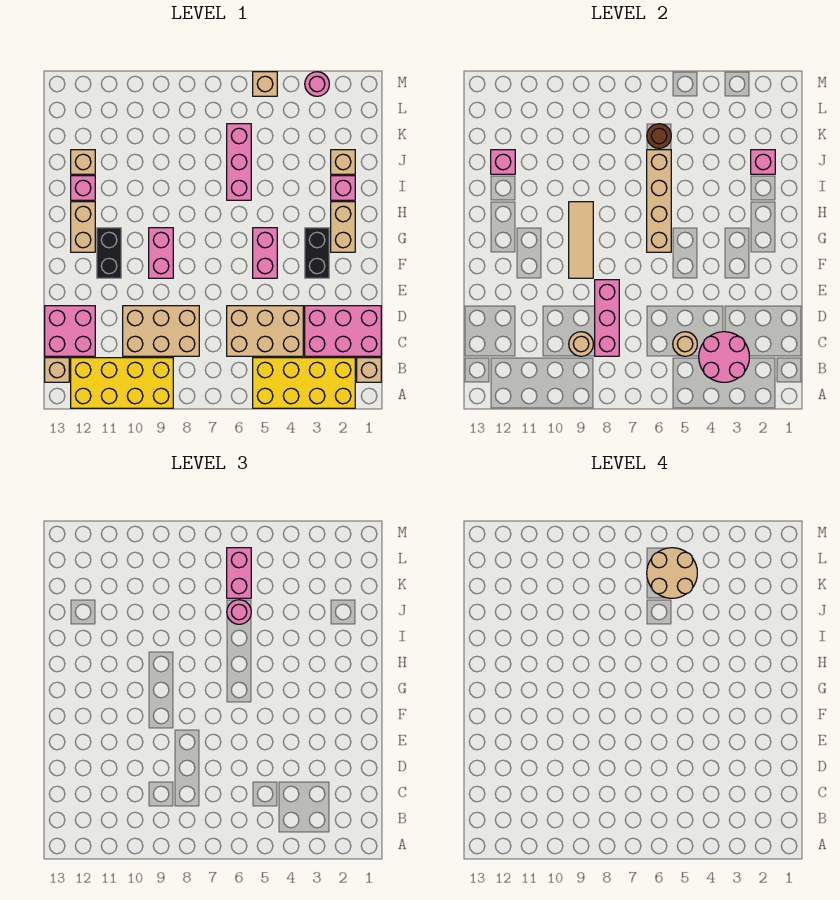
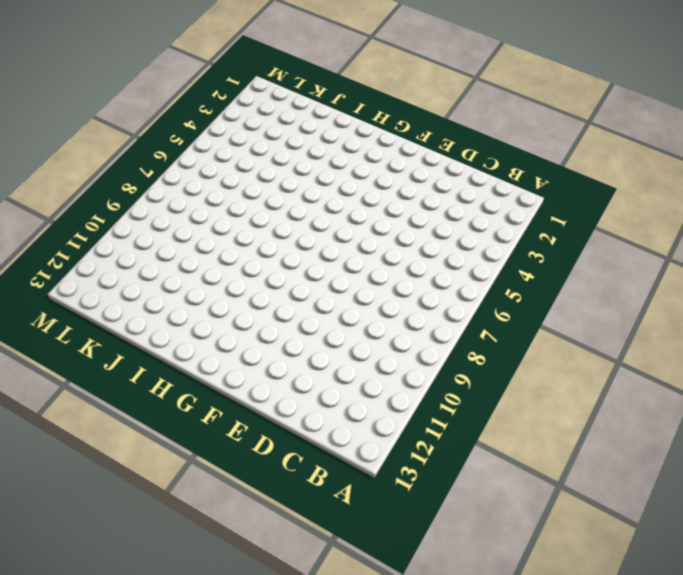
none -> yellow 2x4 brick [253,358,355,408]
none -> yellow 2x4 brick [71,358,173,408]
none -> tan 1x1 brick [357,358,381,382]
none -> tan 1x1 brick [45,358,69,382]

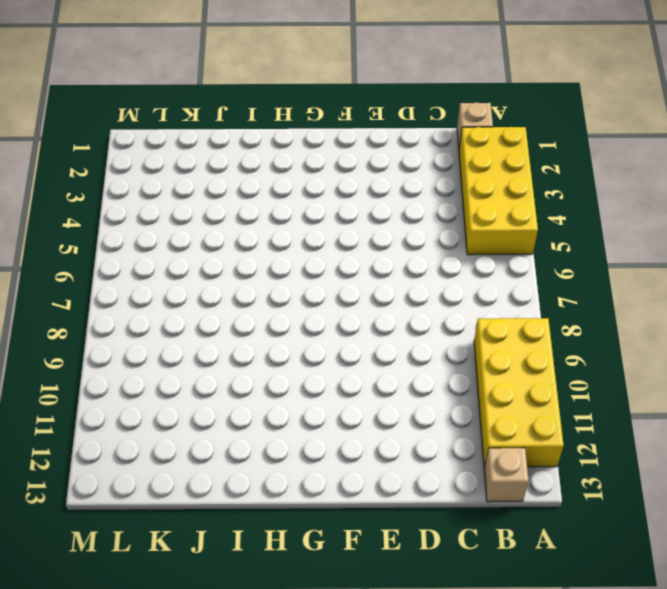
none -> pink 2x3 brick [305,306,381,356]
none -> tan 2x3 brick [227,306,303,356]
none -> tan 2x3 brick [123,306,199,356]
none -> pink 2x2 brick [45,306,95,356]

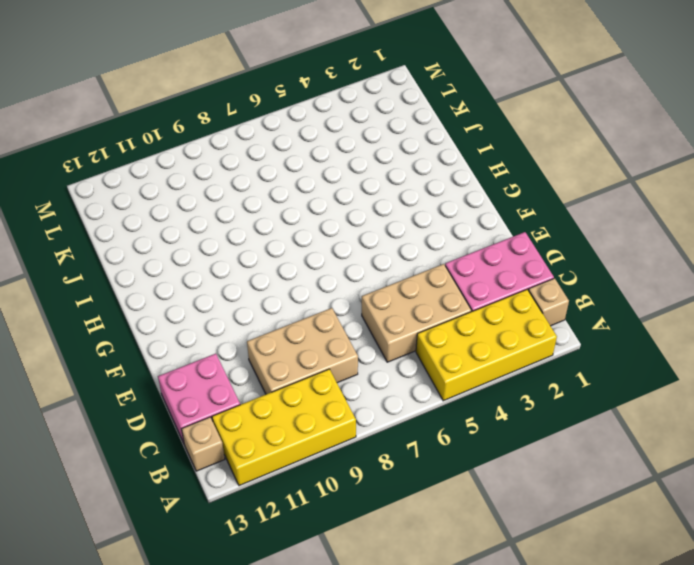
none -> black 1x2 brick [305,228,329,278]
none -> pink 1x2 brick [253,228,277,278]
none -> pink 1x2 brick [149,228,173,278]
none -> black 1x2 brick [97,228,121,278]

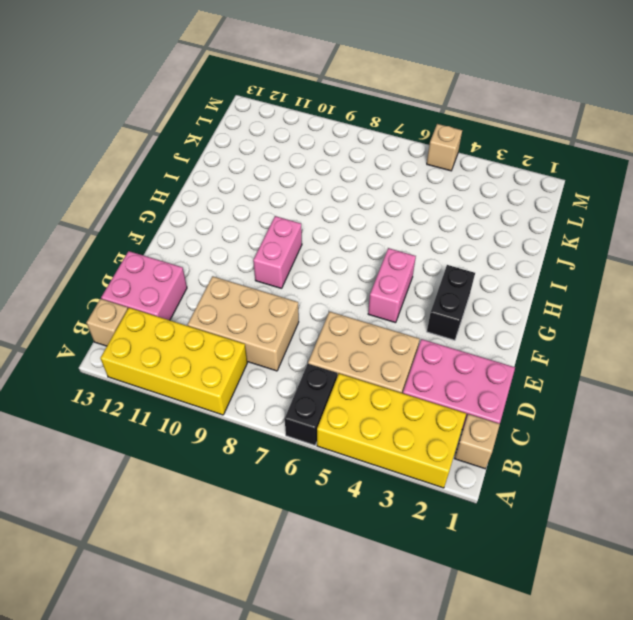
black 1x2 brick [285,364,337,445] -> black 1x2 brick moved to [97,228,121,278]
none -> tan 1x2 brick [331,202,355,252]
none -> tan 1x2 brick [71,202,95,252]
none -> pink 1x1 brick [331,176,355,200]
none -> pink 1x3 brick [227,124,251,200]

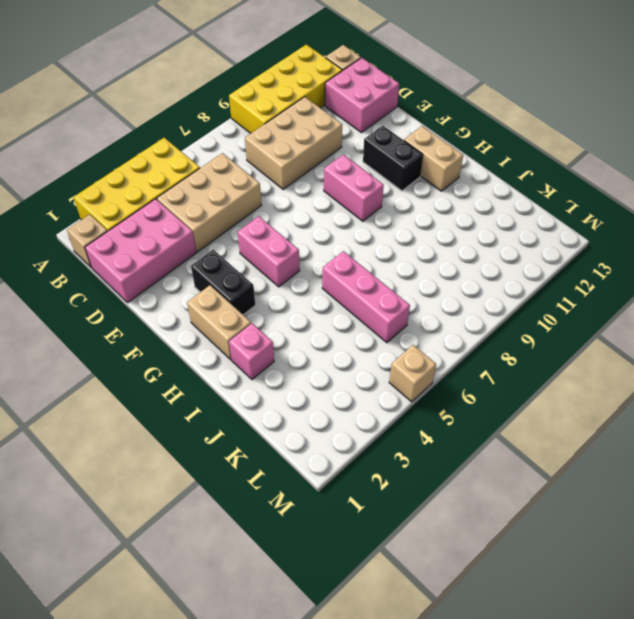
none -> pink 1x1 brick [71,176,95,200]
none -> tan 1x1 brick [331,150,355,174]
none -> tan 1x1 brick [71,150,95,174]
none -> pink 1x1 round brick [305,72,329,96]

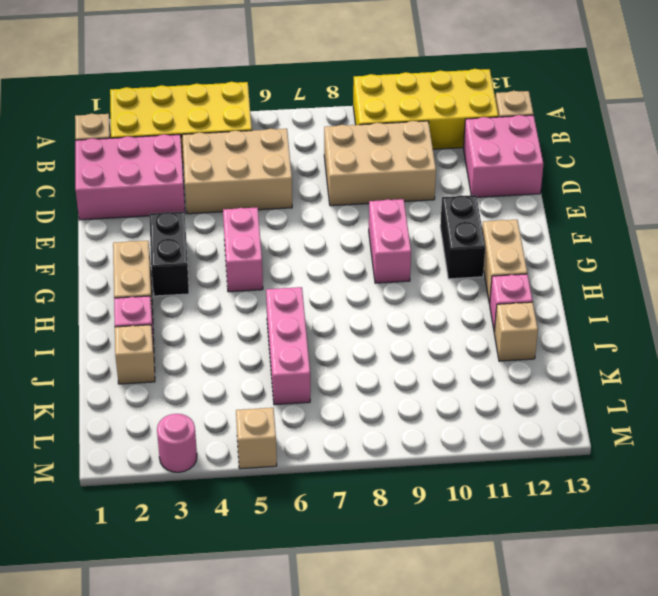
none -> pink 2x2 round brick [699,332,749,382]
none -> tan 1x1 round brick [673,332,697,356]
none -> pink 1x3 brick [595,280,619,356]
none -> tan 1x1 round brick [569,332,593,356]

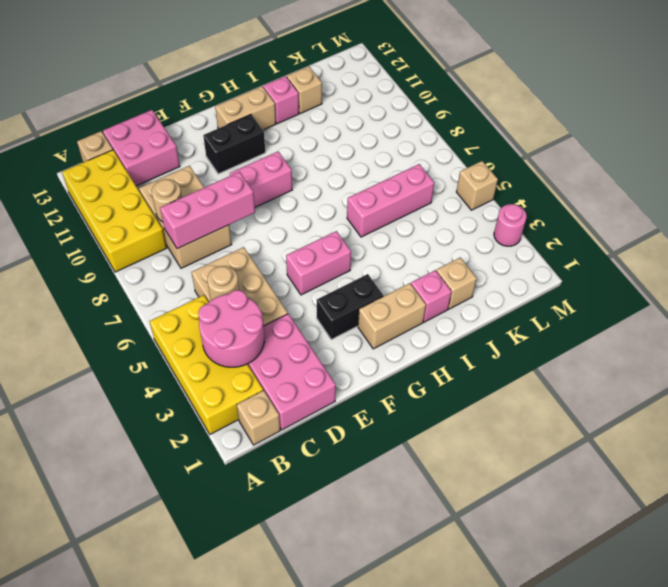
none -> tan 1x3 tile [569,202,593,278]
none -> tan 1x4 brick [647,150,671,252]
none -> pink 1x1 brick [751,150,775,174]
none -> pink 1x1 brick [491,150,515,174]

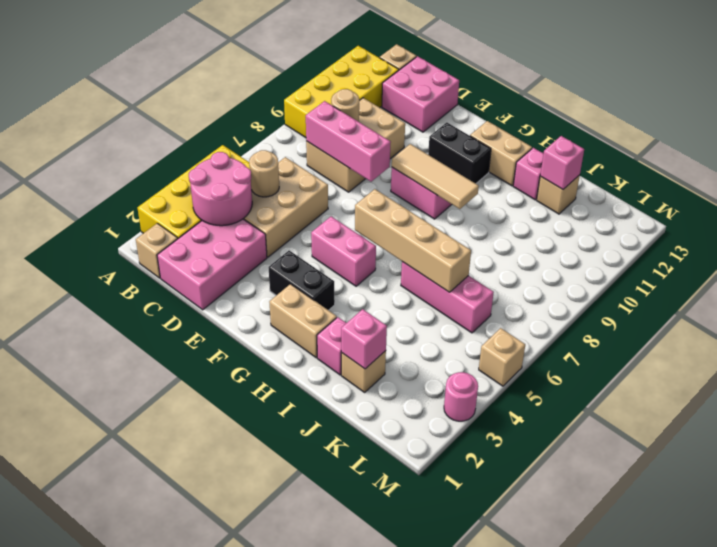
none -> brown 1x1 round brick [647,124,671,148]
none -> pink 1x1 round brick [227,600,251,624]
none -> pink 1x2 brick [227,548,251,598]
none -> tan 2x2 round brick [647,548,697,598]

